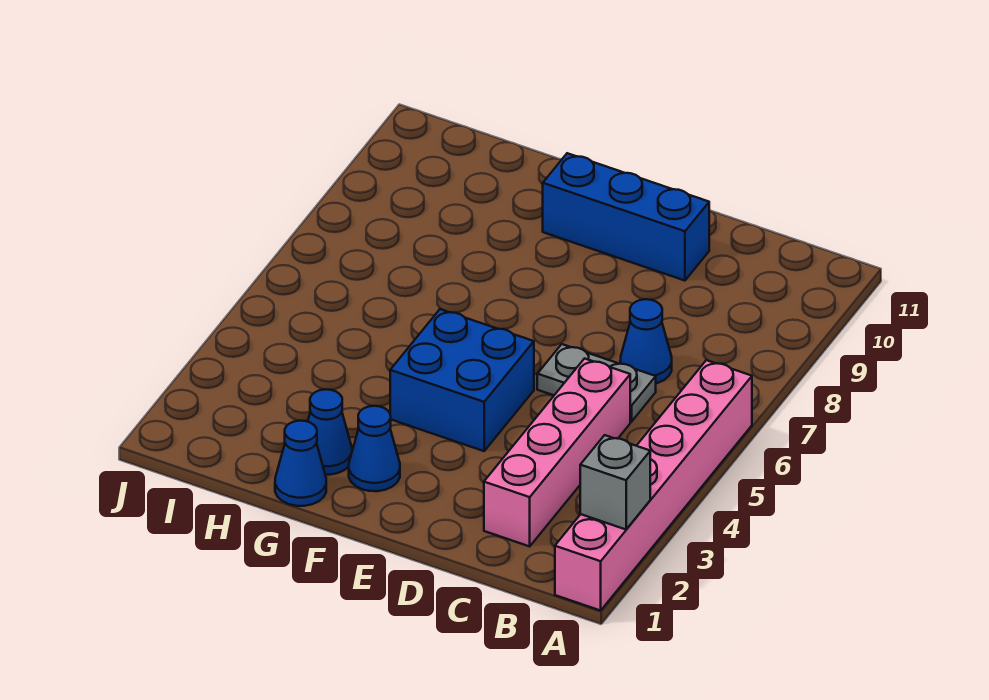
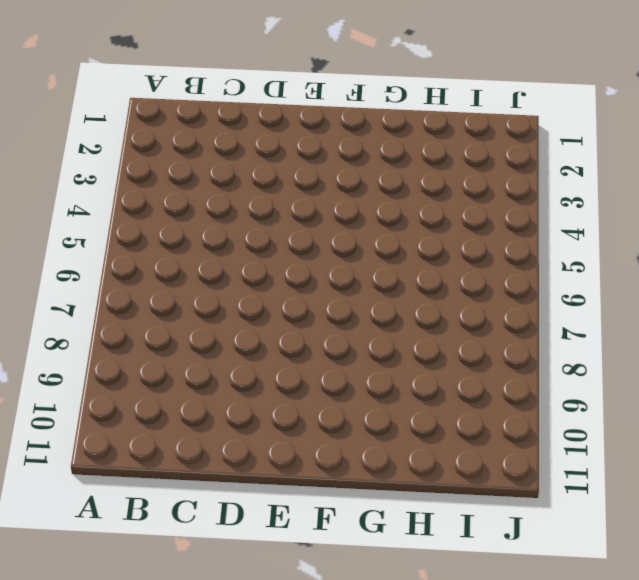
none -> pink 1x6 brick [555,360,752,611]
none -> pink 1x4 brick [484,359,630,546]

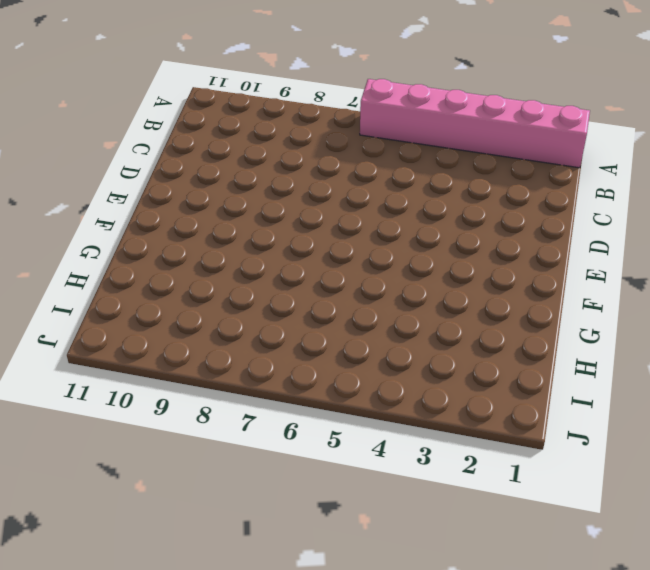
none -> pink 1x4 brick [484,359,630,546]
none -> grey 1x2 plate [537,344,656,422]

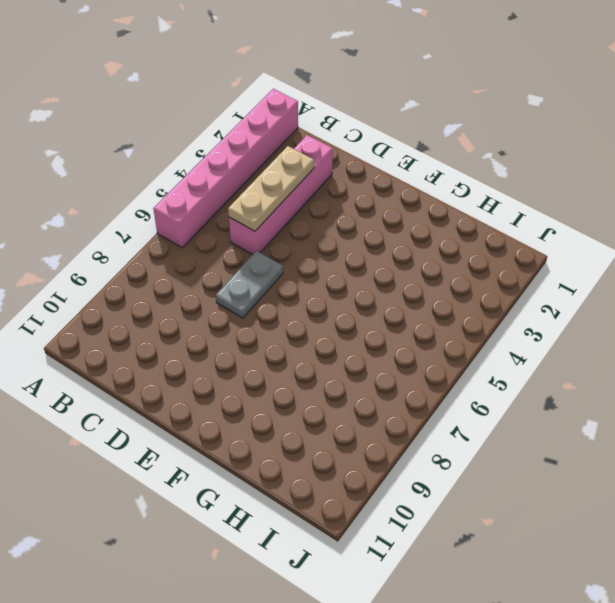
tan 1x3 plate [228,146,314,231] -> none
grey 1x2 plate [216,251,283,318] -> grey 1x2 plate turned to [537,344,656,422]
none -> blue 1x1 cone [620,299,672,383]
none -> blue 1x3 brick [543,153,709,281]

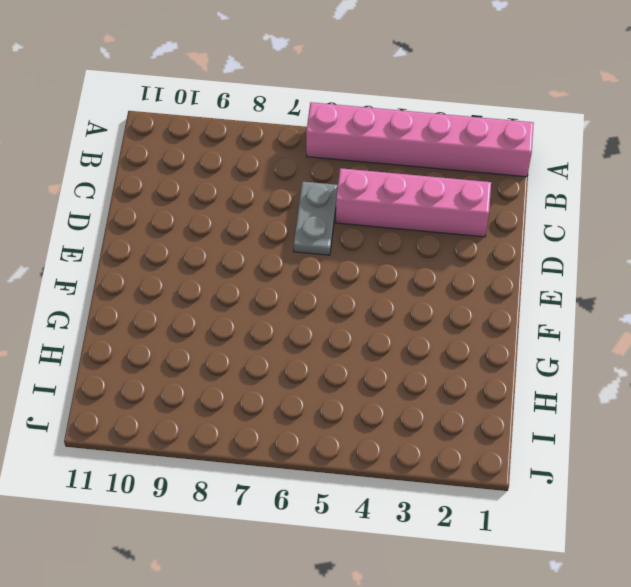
none -> blue 1x1 cone [620,299,672,383]
none -> blue 1x3 brick [543,153,709,281]

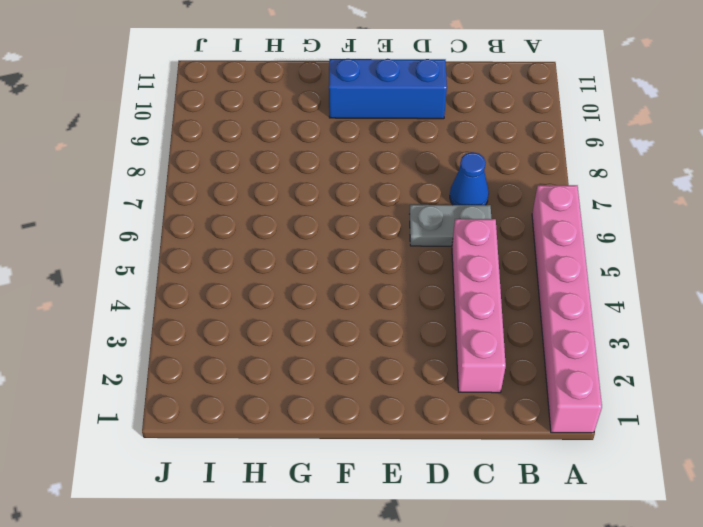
none -> blue 2x2 brick [390,309,534,451]
none -> blue 1x1 cone [349,406,400,491]

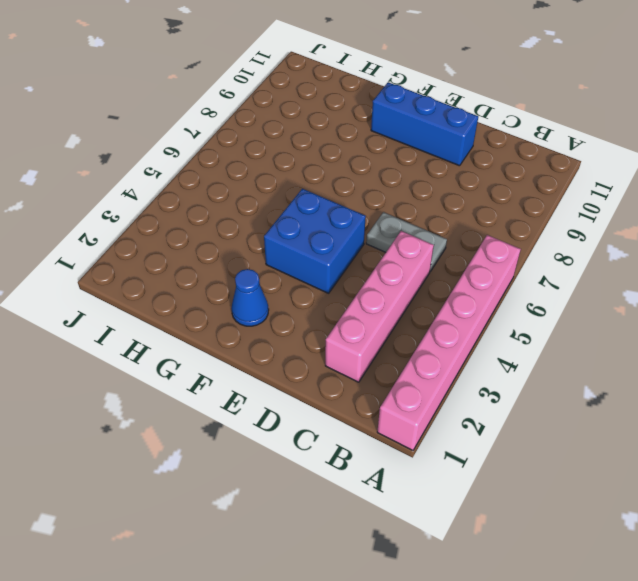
none -> blue 1x1 cone [620,299,672,383]
none -> blue 1x1 cone [275,421,326,506]

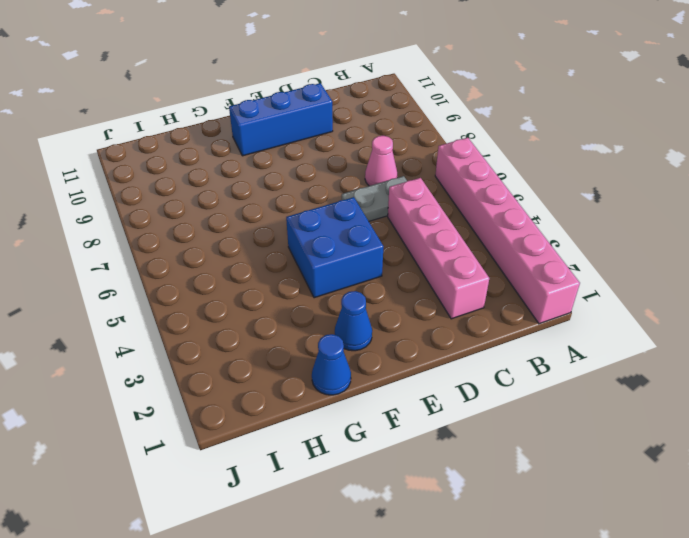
pink 1x1 cone [365,136,397,186] -> blue 1x1 cone [620,299,672,383]
none -> blue 1x1 cone [308,389,352,475]
none -> grey 1x1 brick [580,435,650,529]

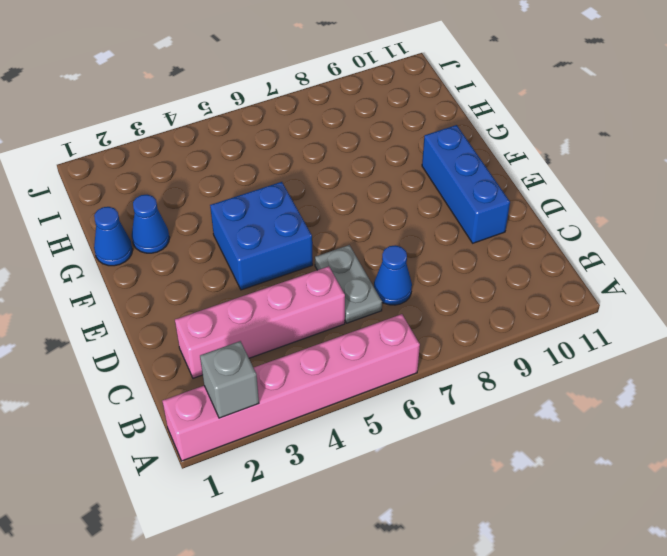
none -> blue 1x1 cone [349,406,400,491]

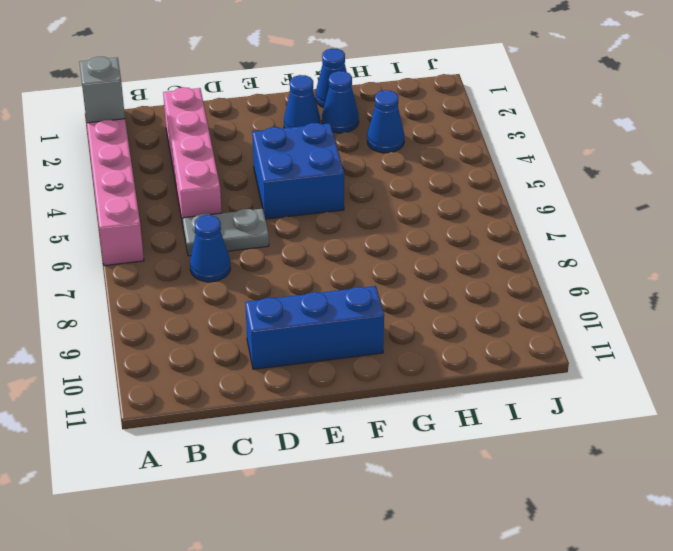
blue 1x1 cone [367,90,404,153] -> none

